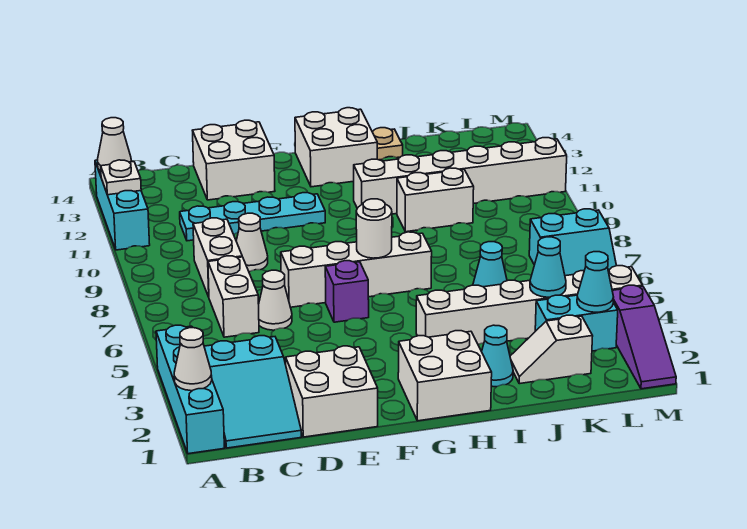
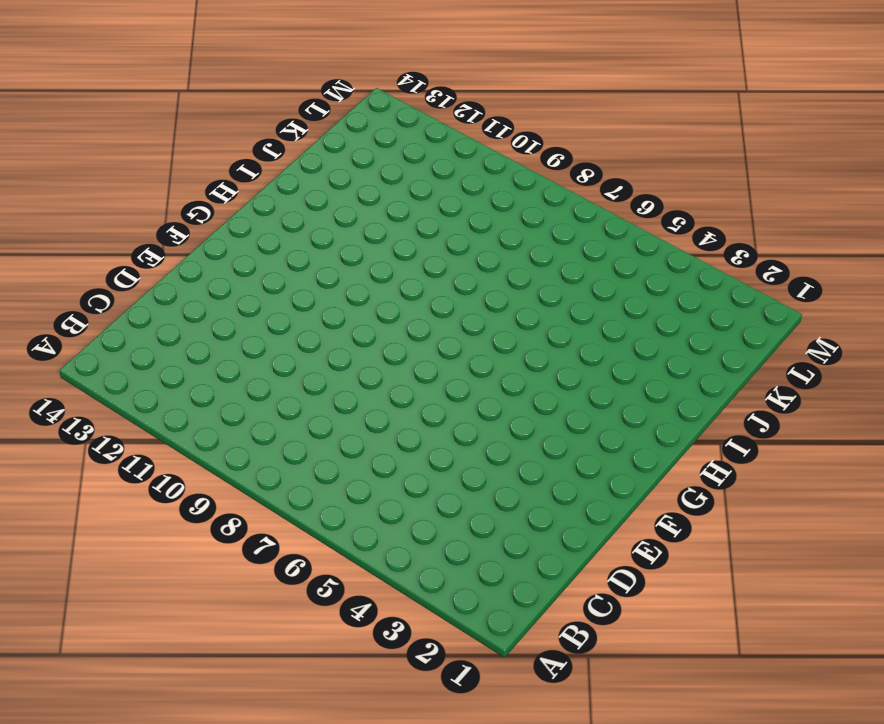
none -> cyan 1x4 brick [156,325,224,454]
none -> cyan 1x3 brick [95,160,150,250]
none -> cyan 2x3 slope [204,336,301,448]
none -> white 1x2 brick [208,256,259,337]

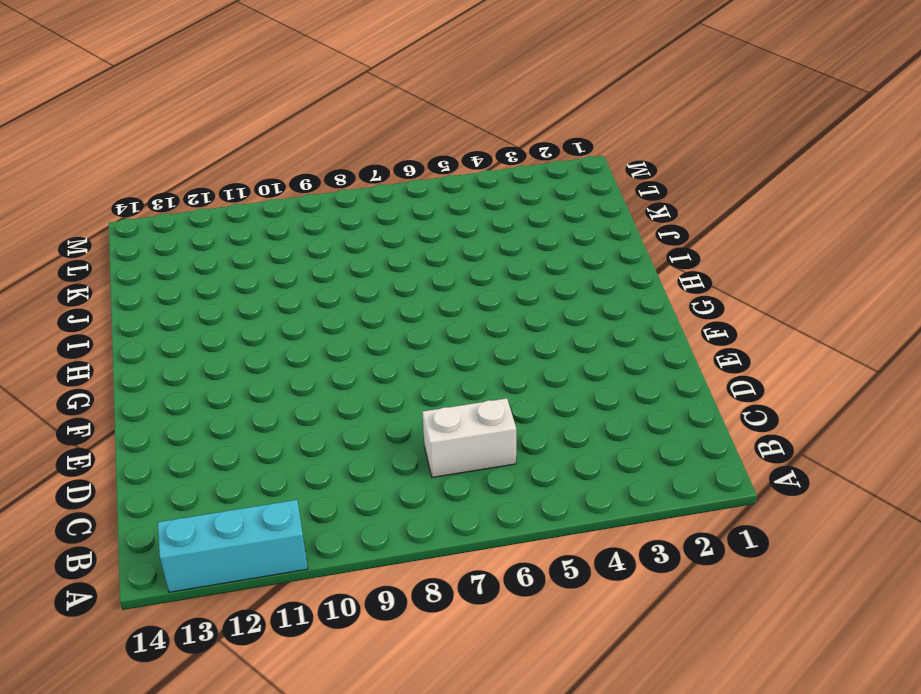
none -> cyan 1x4 brick [156,325,224,454]
none -> cyan 2x3 slope [204,336,301,448]
none -> white 1x2 brick [193,218,242,297]
none -> cyan 1x4 plate [180,193,325,241]

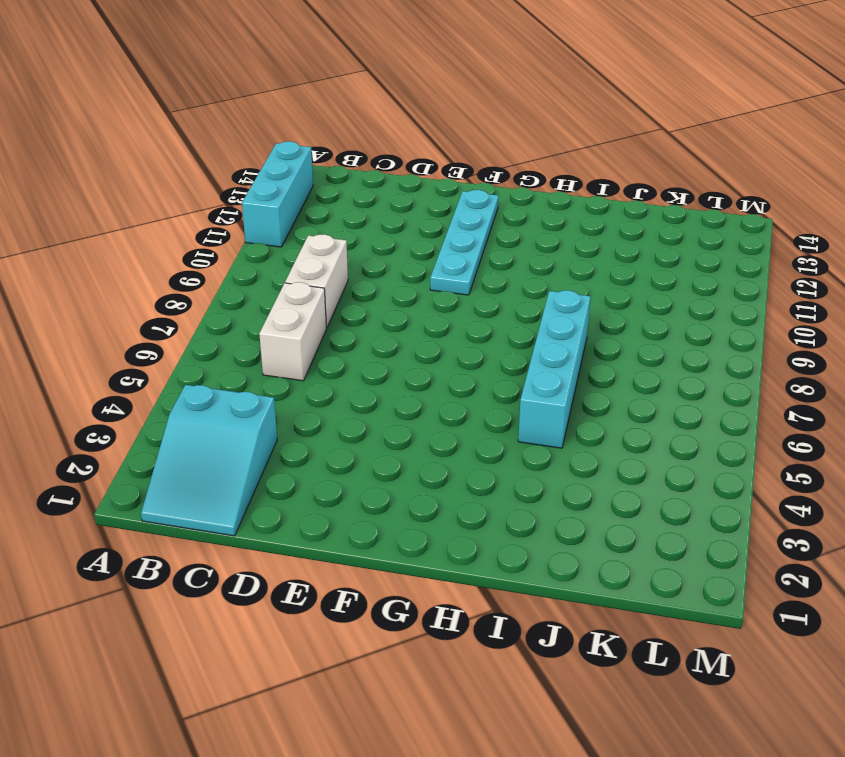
cyan 1x4 plate [430,190,498,295] -> cyan 1x4 plate turned to [180,193,325,241]
cyan 1x4 brick [518,290,590,448] -> cyan 1x4 brick moved to [156,325,224,454]
none -> white 2x2 brick [286,346,378,437]
none -> white 1x1 cone [259,270,292,330]
none -> white 1x1 cone [236,213,268,272]
none -> white 2x2 brick [192,120,275,200]

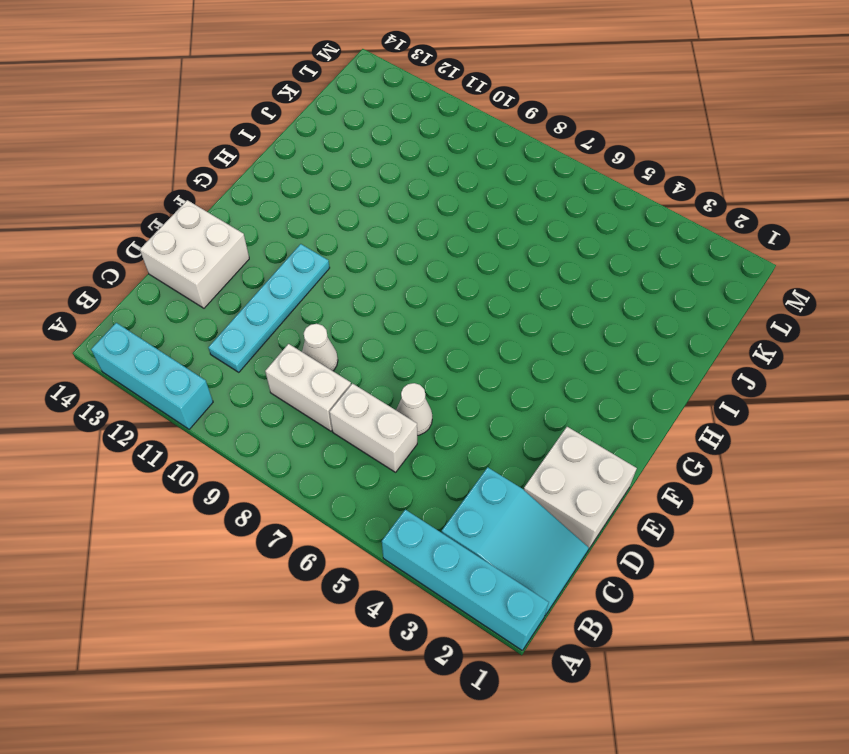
none -> white 1x4 brick [281,232,432,307]
none -> purple 1x1 brick [325,261,369,322]
none -> white 2x2 brick [398,331,492,421]
none -> white 2x2 brick [295,108,377,187]

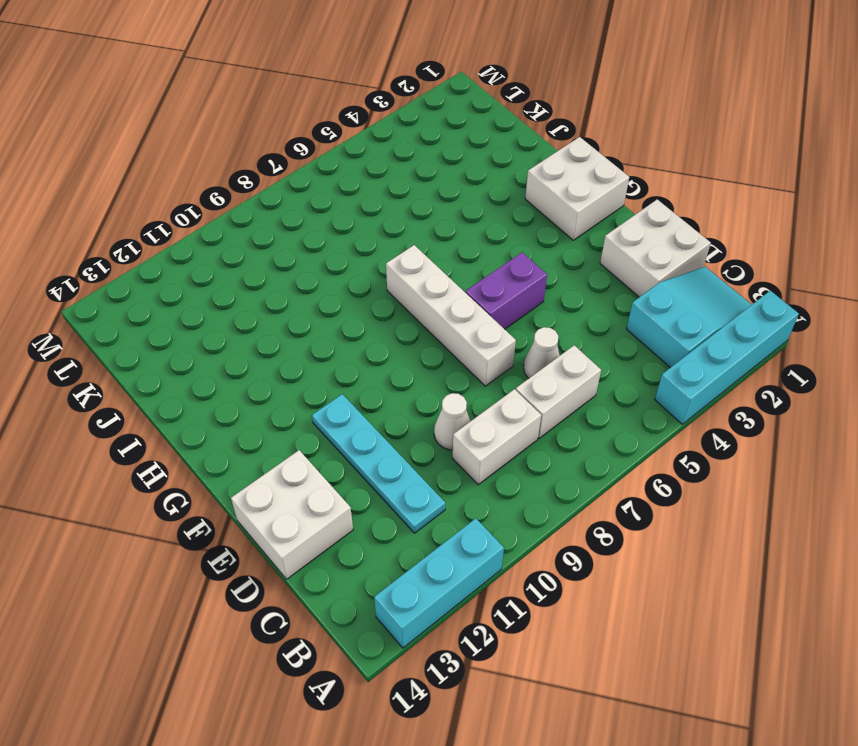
purple 1x2 brick [466,252,547,329] -> purple 1x1 brick [325,261,369,322]
none -> white 2x2 brick [295,108,377,187]
none -> white 1x6 brick [416,266,643,344]
none -> white 1x6 brick [354,138,567,214]
none -> cyan 1x1 cone [482,325,513,387]

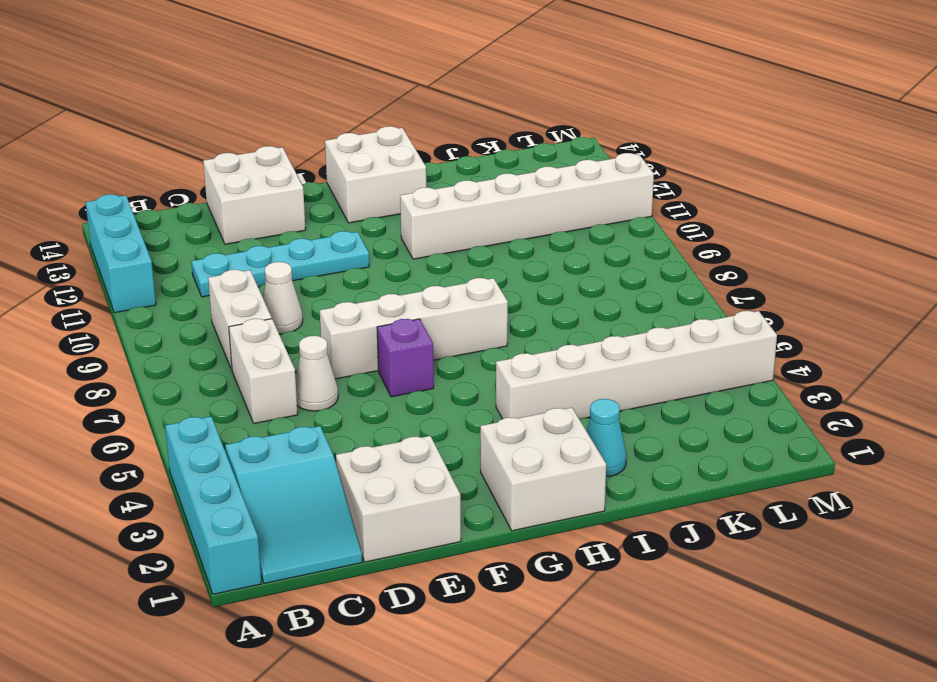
none -> white 1x2 brick [397,168,474,232]
none -> tan 1x1 plate [373,128,403,160]
none -> white 1x2 slope [510,315,593,384]
none -> cyan 1x1 cone [473,242,507,287]

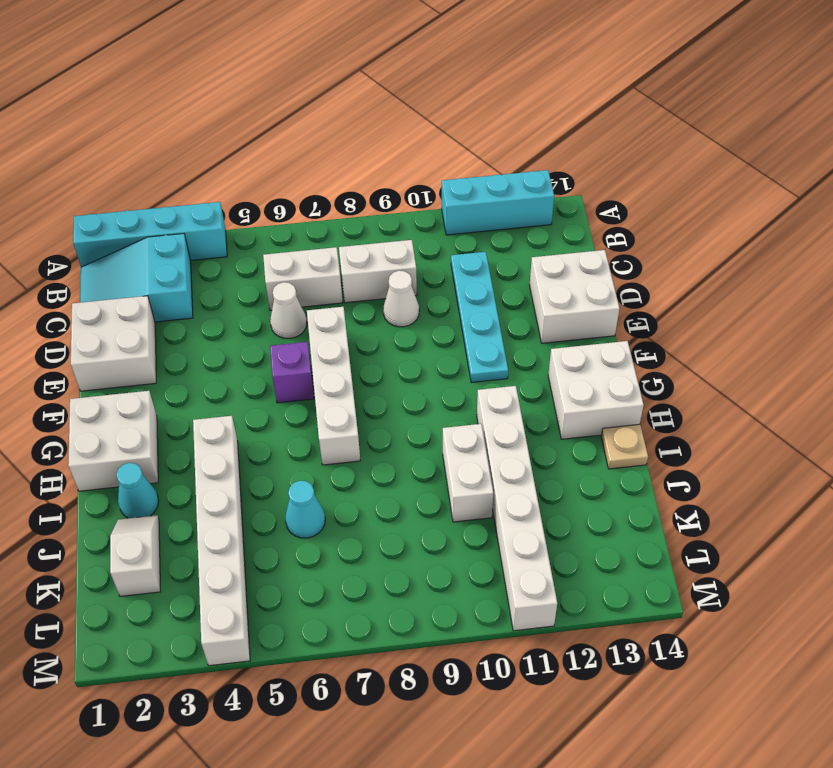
none -> cyan 1x2 brick [535,295,618,351]
none -> cyan 2x2 slope [529,209,616,276]
none -> purple 1x3 slope [612,285,676,389]
none -> white 1x1 cone [174,328,212,391]

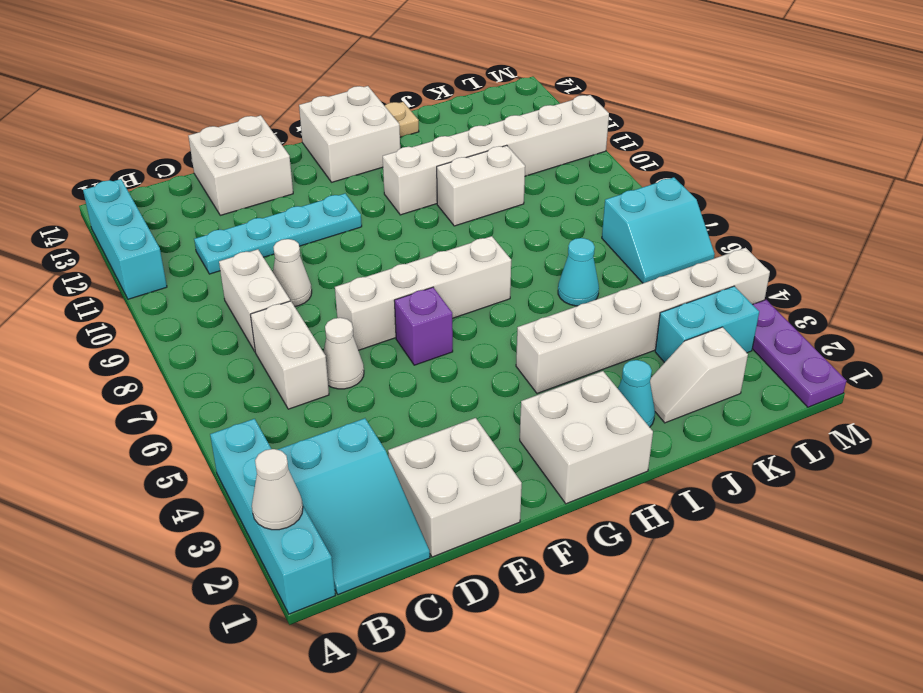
purple 1x3 plate [752,300,846,407] -> purple 1x3 slope [612,285,676,389]
none -> white 1x1 plate [101,160,141,195]
none -> white 1x1 cone [98,118,131,171]
none -> white 1x1 round brick [356,199,392,258]
none -> cyan 1x1 cone [530,237,566,297]

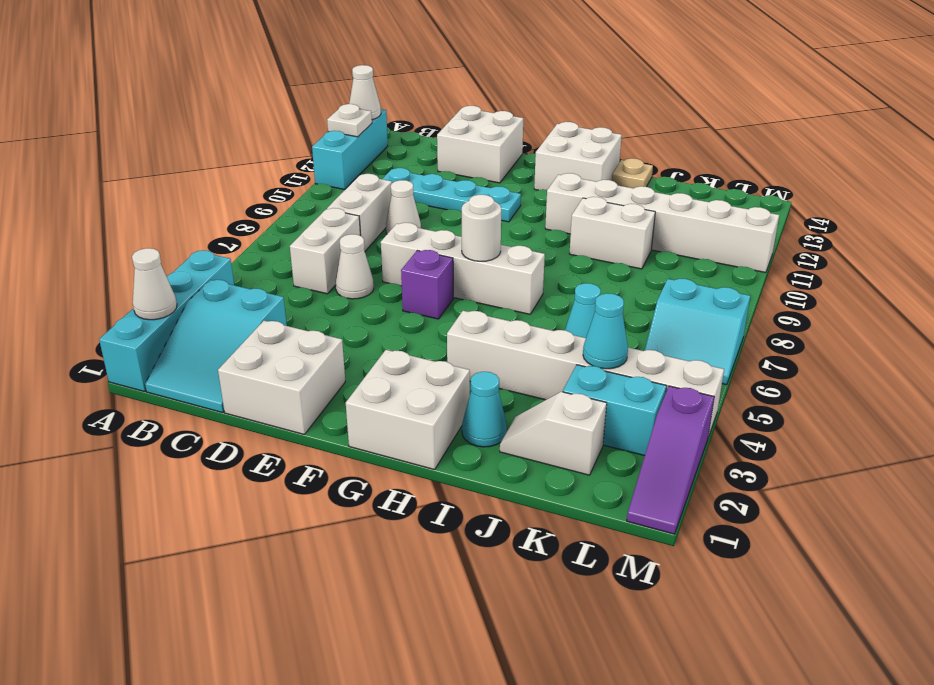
none -> cyan 1x1 cone [577,252,613,312]

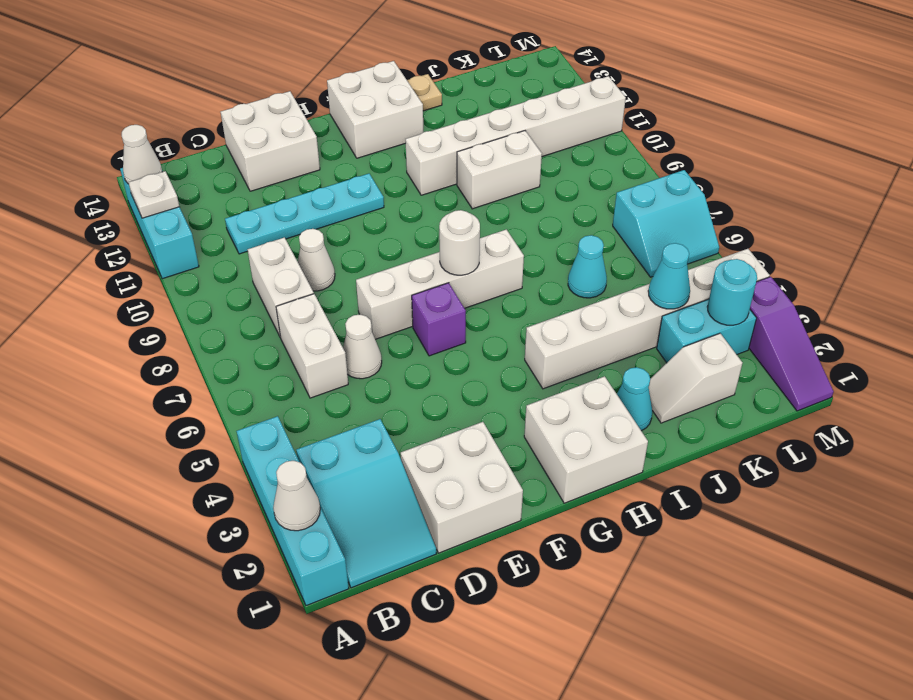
cyan 1x1 round brick [707,259,757,325] -> cyan 1x1 cone [577,252,613,312]

